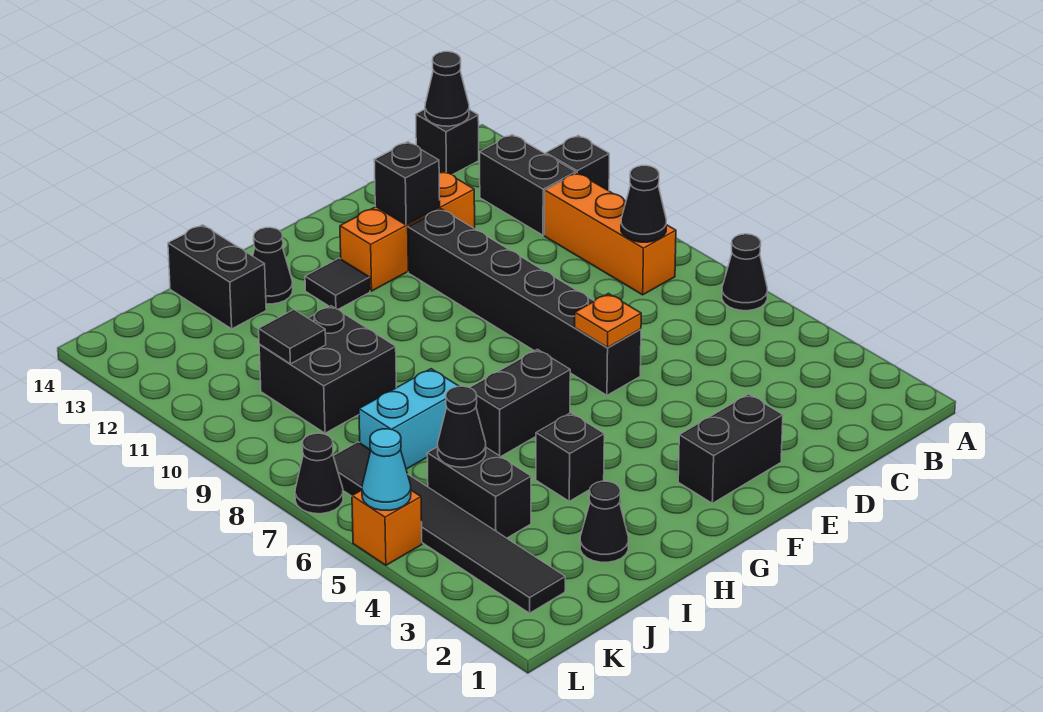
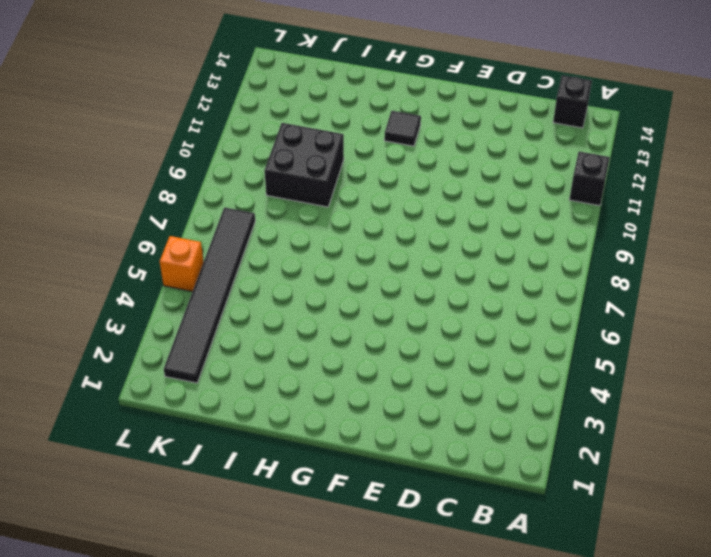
none -> black 1x1 cone [722,234,767,311]
none -> orange 1x3 brick [545,173,676,295]
none -> black 1x2 brick [480,135,576,235]

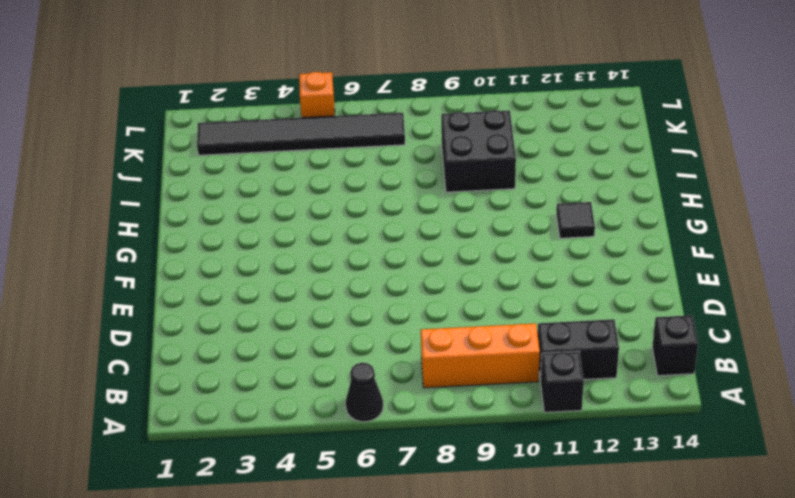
none -> orange 1x3 brick [340,171,475,291]
none -> black 1x2 brick [678,394,783,503]
none -> black 1x6 brick [408,209,641,395]

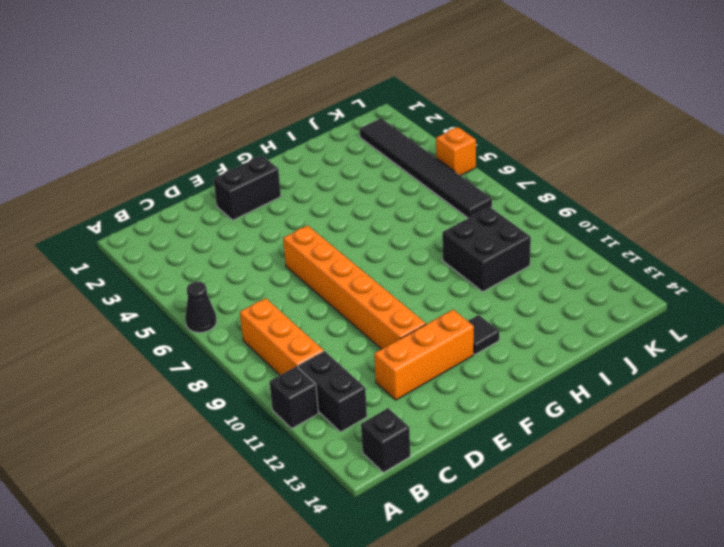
orange 1x6 brick [283,225,426,349] -> black 1x6 brick [408,209,641,395]
none -> black 1x2 brick [470,349,570,457]
none -> black 1x1 brick [536,413,604,501]
none -> black 1x1 cone [253,228,293,304]

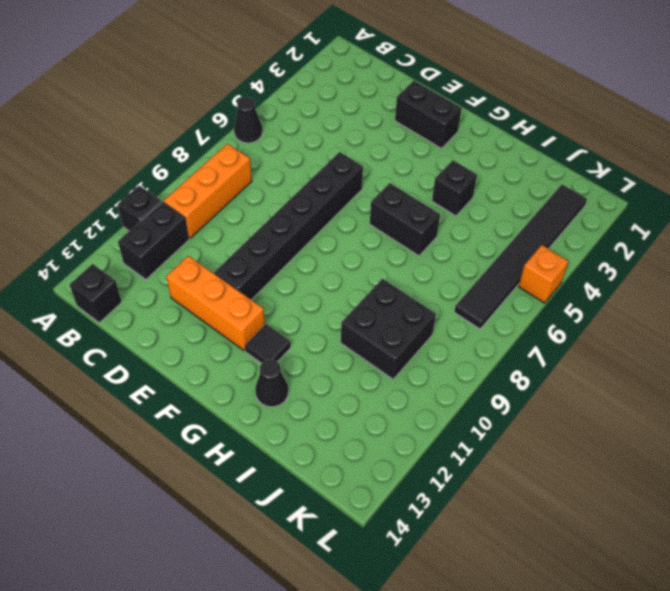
none -> black 1x1 cone [580,481,628,562]
none -> cyan 1x2 brick [359,369,459,469]
none -> black 1x2 brick [168,225,266,329]

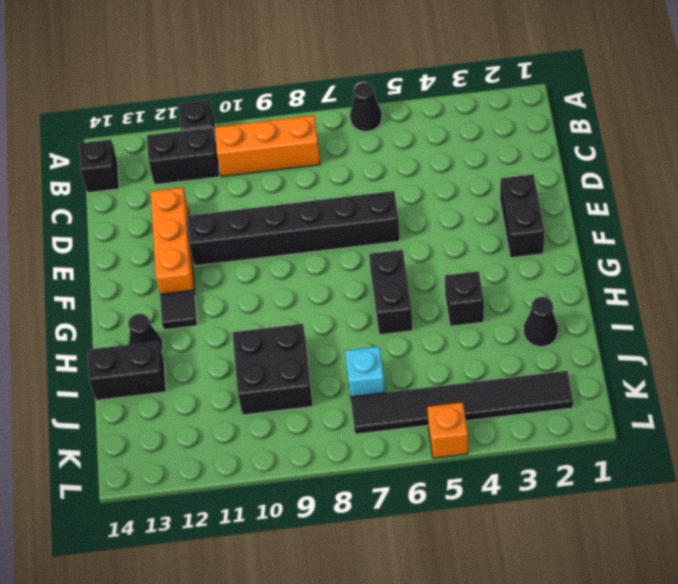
cyan 1x1 brick [345,347,385,397] -> cyan 1x2 brick [359,369,459,469]
none -> black 1x2 brick [427,447,531,538]
none -> black 1x1 cone [295,433,343,514]
none -> black 1x1 cone [621,166,666,242]

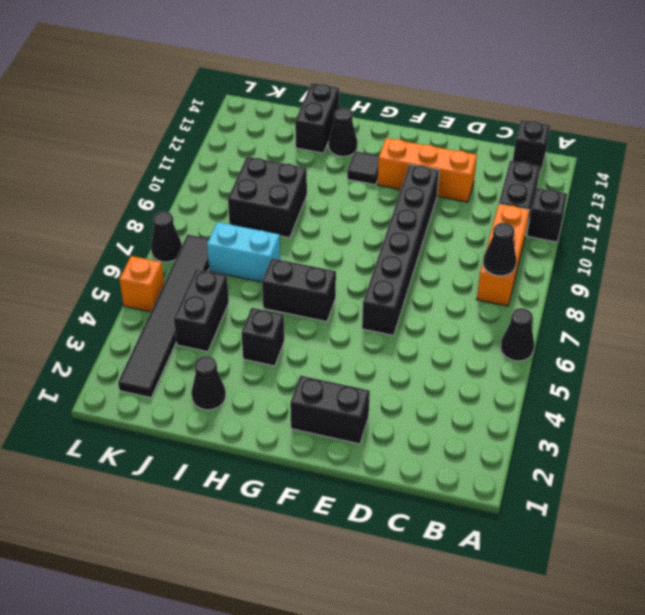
none -> black 1x1 cone [425,52,469,126]
none -> orange 1x1 plate [575,294,641,348]
none -> black 1x1 brick [374,142,440,225]

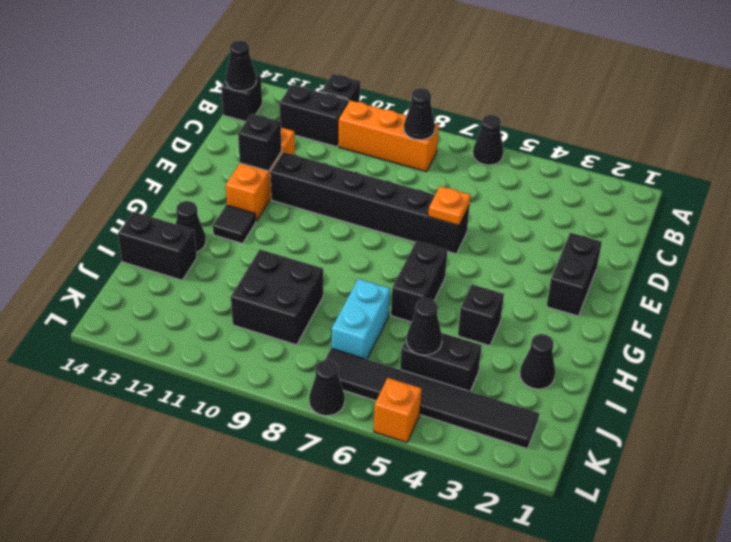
none -> black 1x1 tile [259,310,326,364]
none -> cyan 1x1 cone [362,429,411,510]

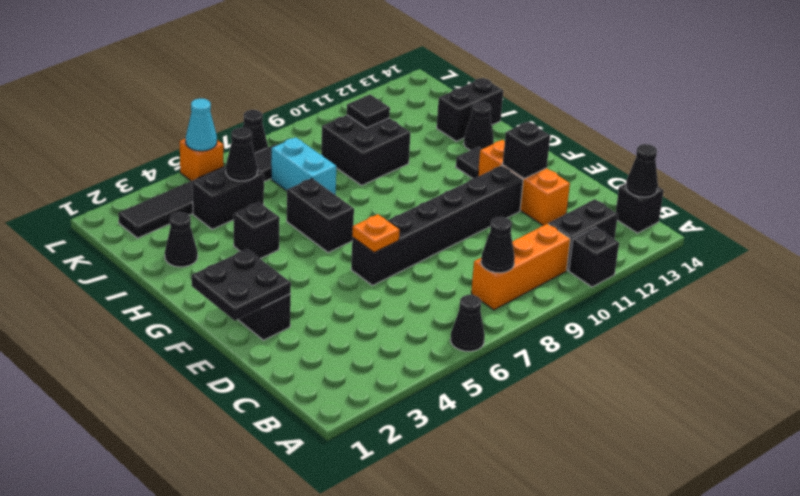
black 2x2 plate [191,249,291,321] -> none

